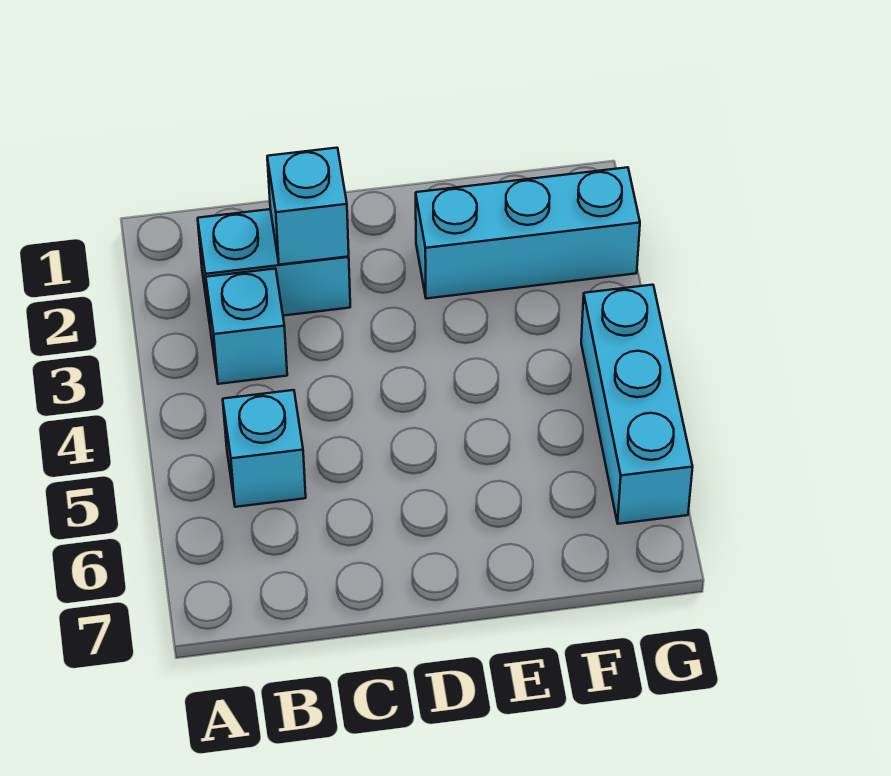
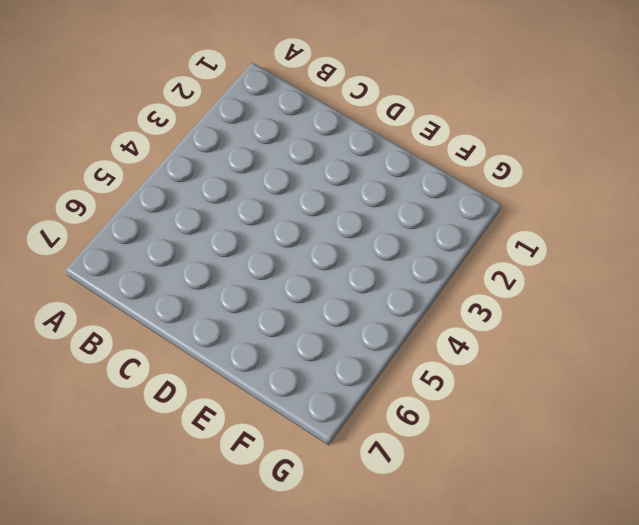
none -> cyan 1x2 brick [198,209,350,323]
none -> cyan 1x1 brick [206,269,287,384]

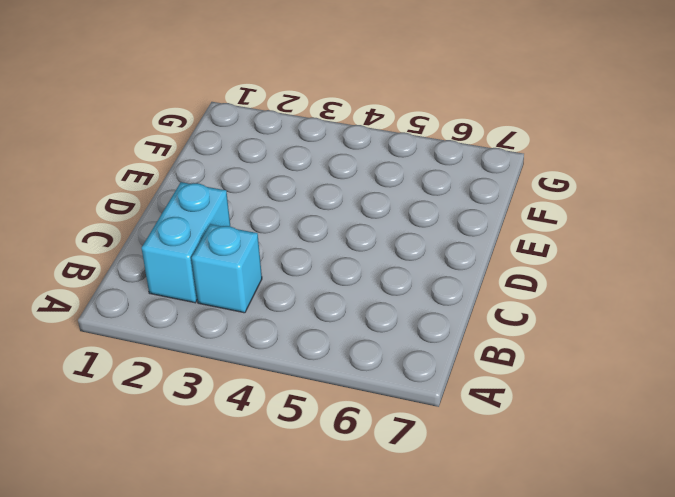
none -> cyan 1x1 brick [223,390,306,507]
none -> cyan 1x3 brick [416,167,640,299]

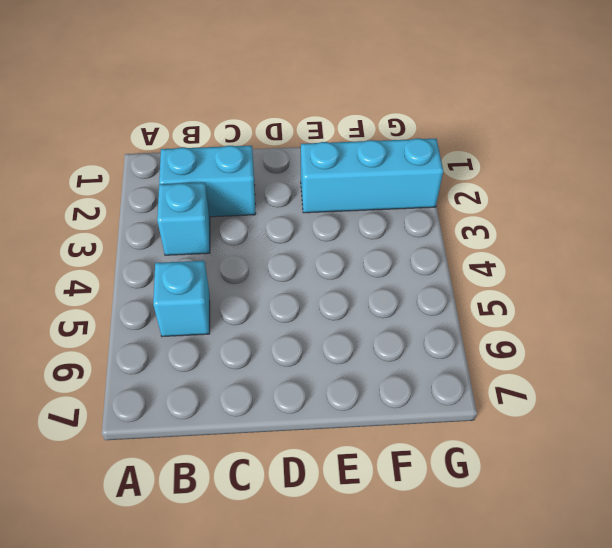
none -> cyan 1x3 brick [581,285,693,524]
none -> cyan 1x1 brick [267,148,349,265]

